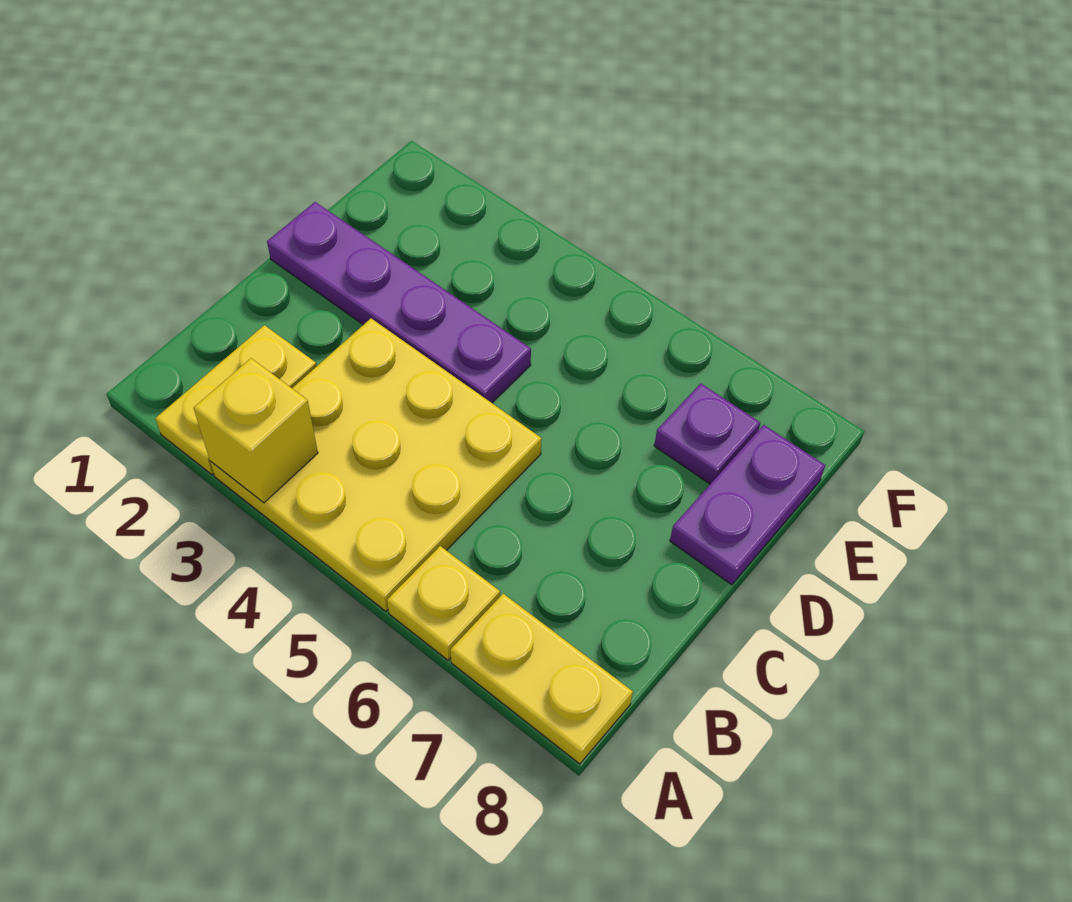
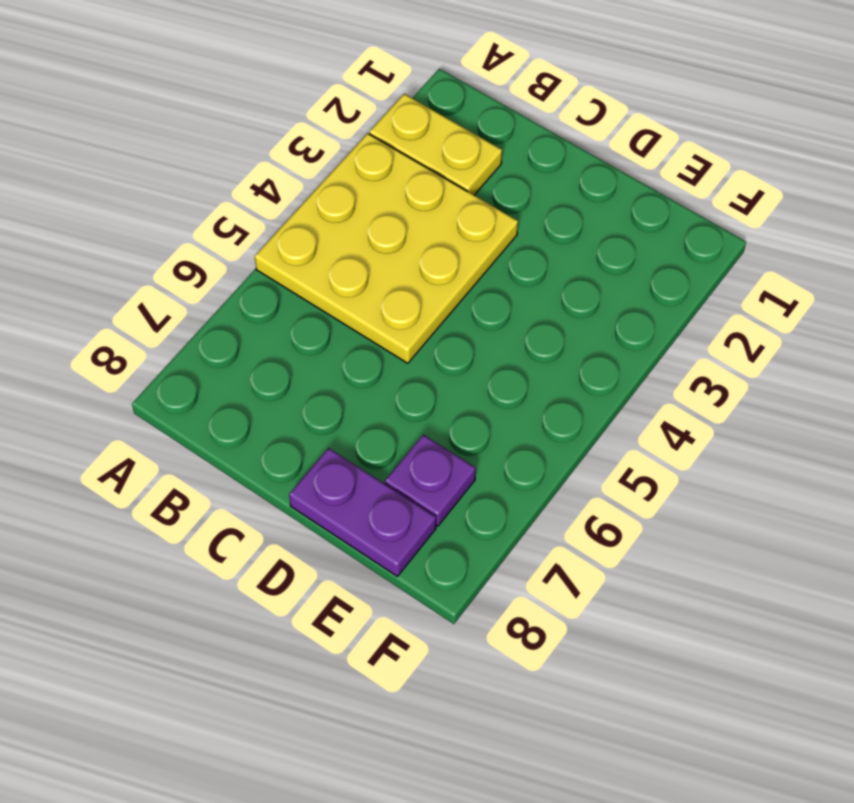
none -> yellow 1x1 plate [387,546,500,660]
none -> yellow 1x2 plate [451,594,633,764]

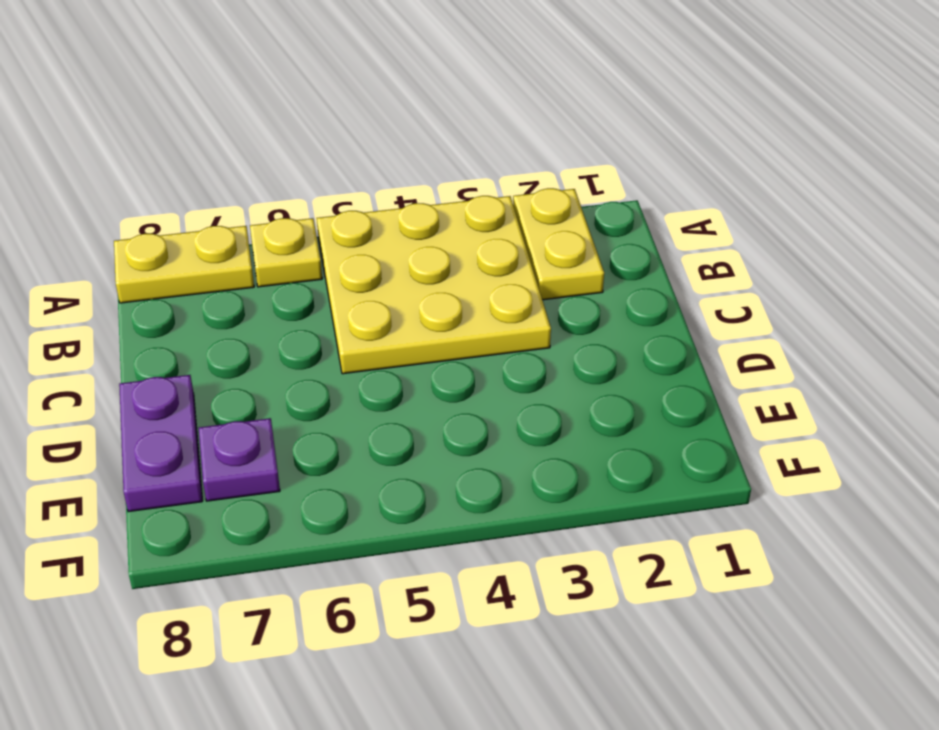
none -> purple 1x4 plate [267,202,531,403]
none -> yellow 1x1 brick [194,358,318,503]

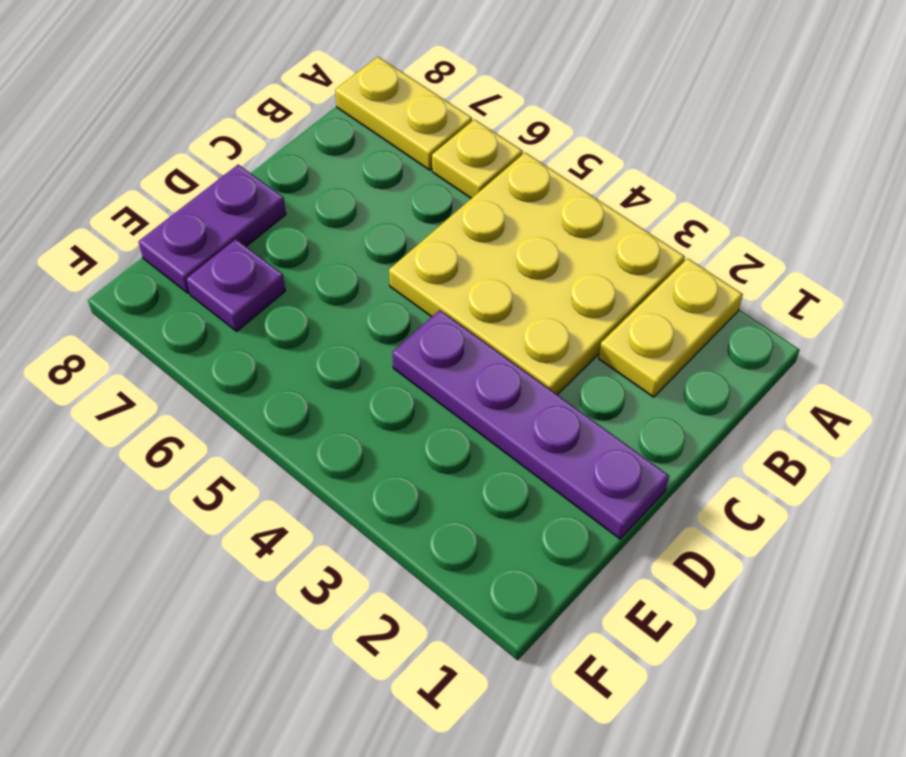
none -> yellow 1x1 brick [194,358,318,503]

